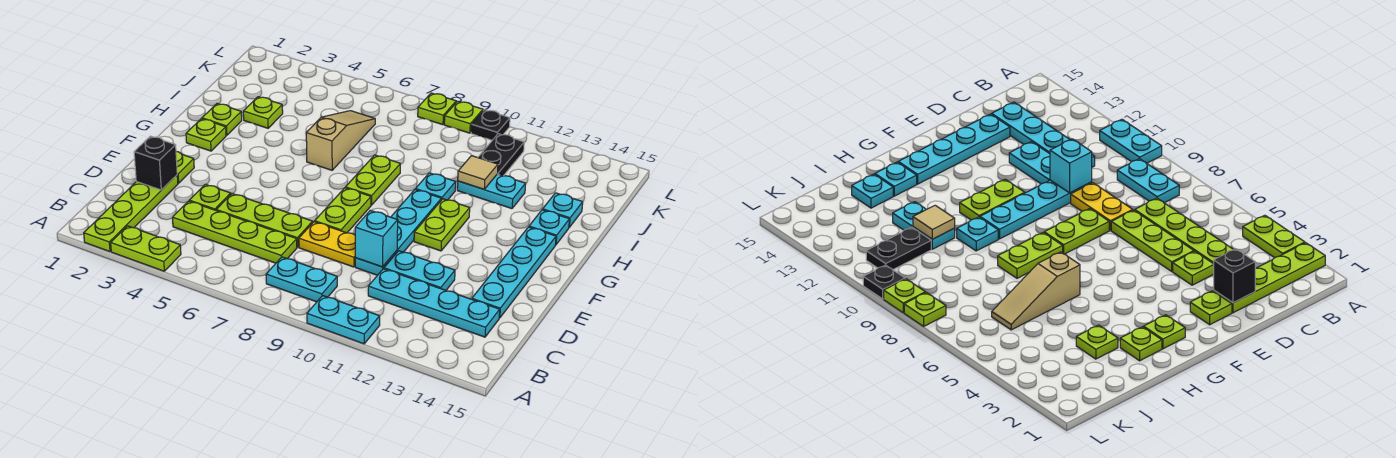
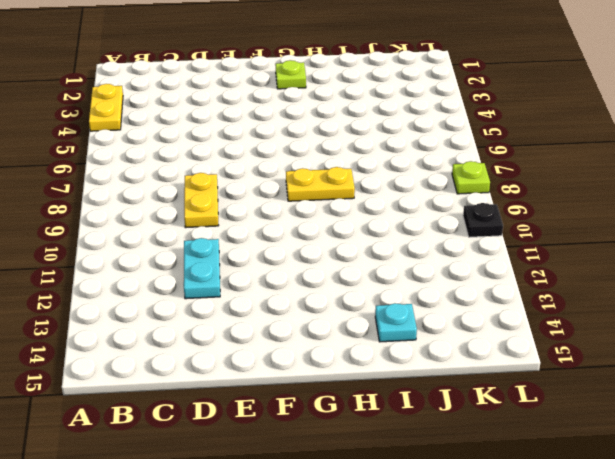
yellow 1x2 plate [89,84,123,131] -> lime 1x2 plate [111,226,181,271]
yellow 1x2 plate [286,167,355,201] -> lime 1x2 plate [346,155,400,205]
none -> lime 1x4 plate [84,175,178,252]
none -> cyan 1x2 plate [307,296,380,344]
none -> cyan 1x2 plate [266,257,337,302]
none -> lime 1x4 plate [172,201,297,263]

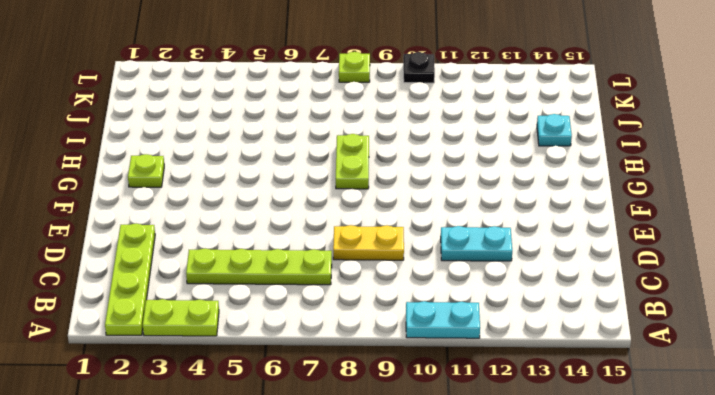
none -> cyan 1x2 plate [266,257,337,302]
none -> cyan 1x4 plate [368,269,500,337]
none -> lime 1x1 plate [189,184,231,210]
none -> lime 1x3 plate [216,194,313,247]

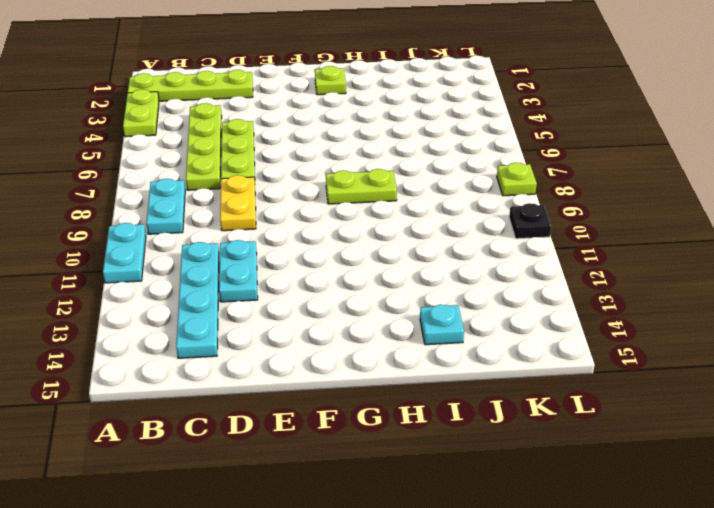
none -> lime 1x1 plate [189,184,231,210]
none -> cyan 1x4 plate [355,189,441,275]
none -> cyan 1x4 plate [472,227,556,318]
none -> lime 1x1 plate [176,152,194,183]

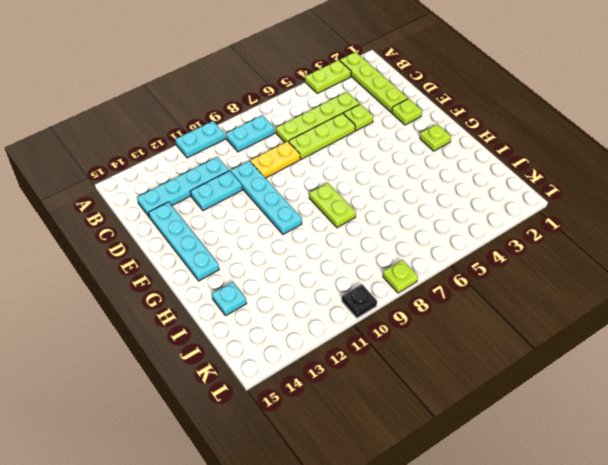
none -> lime 1x2 plate [315,188,371,233]
none -> lime 1x2 plate [414,199,470,251]
none -> lime 1x1 plate [202,104,242,135]
none -> tan 1x3 slope [306,111,375,170]

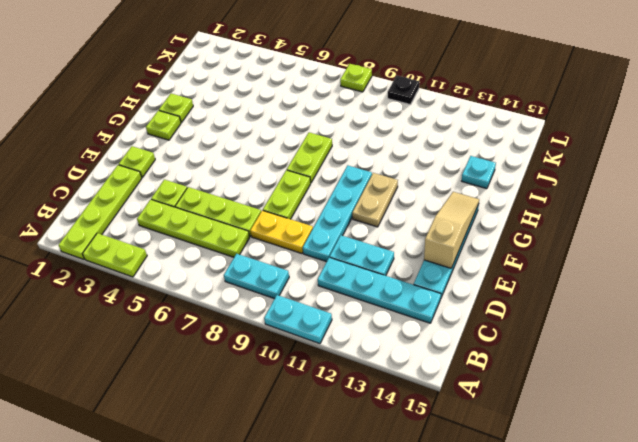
tan 1x3 slope [424,192,479,268] -> tan 1x3 slope moved to [306,111,375,170]
tan 1x2 plate [352,173,398,227] -> lime 1x2 plate [414,199,470,251]
none -> cyan 1x1 plate [416,173,456,200]
none -> cyan 1x1 plate [529,210,569,244]
none -> lime 1x1 plate [243,97,283,128]
none -> cyan 1x2 plate [457,174,526,209]

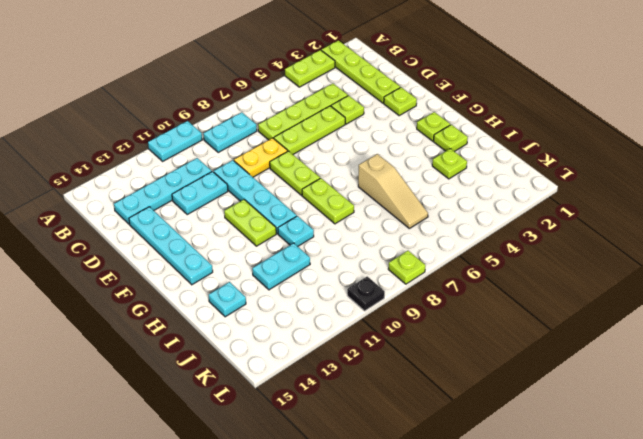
none -> cyan 1x1 plate [529,210,569,244]
none -> black 1x2 plate [478,134,524,176]
none -> lime 1x1 plate [444,101,483,133]
none -> black 1x1 brick [134,136,177,190]

